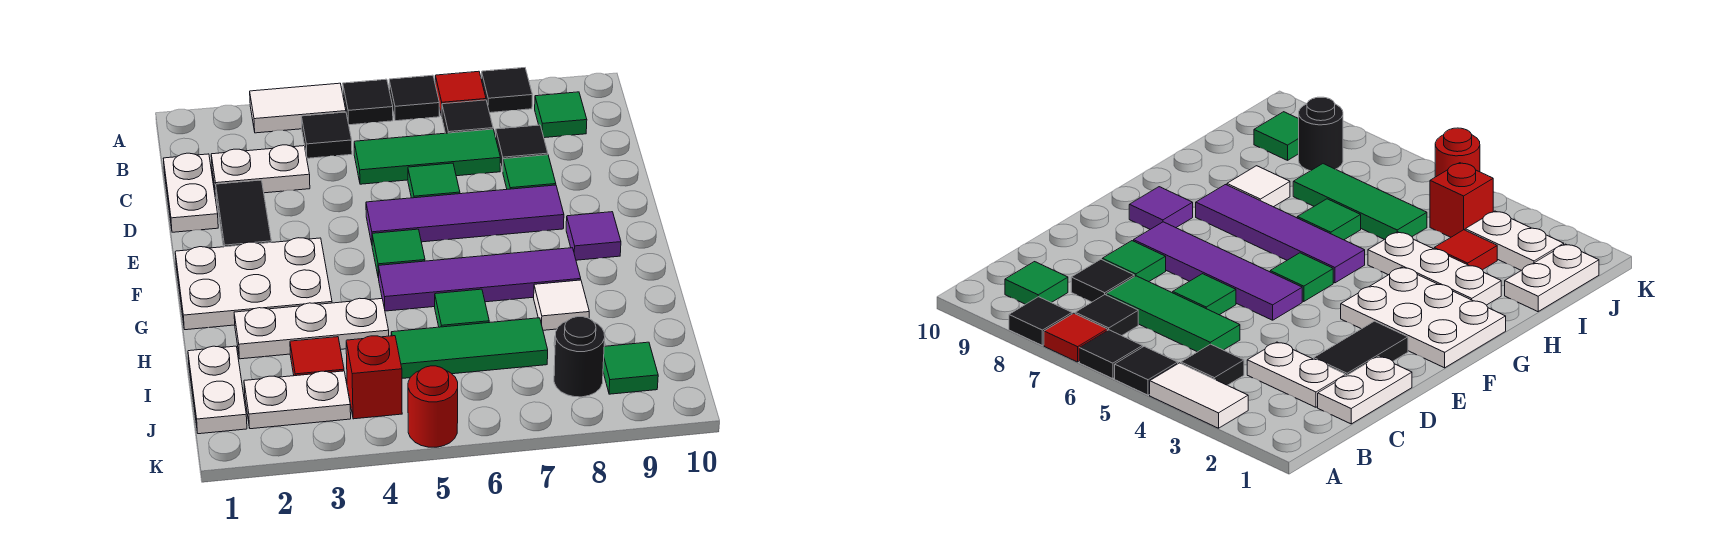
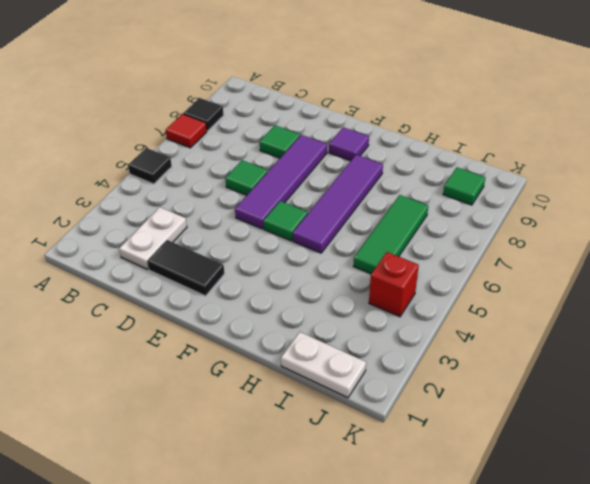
none -> white 1x2 tile [250,83,346,133]
none -> black 1x1 tile [389,75,439,121]
none -> black 1x1 tile [301,112,352,158]
none -> black 1x1 tile [442,100,493,133]

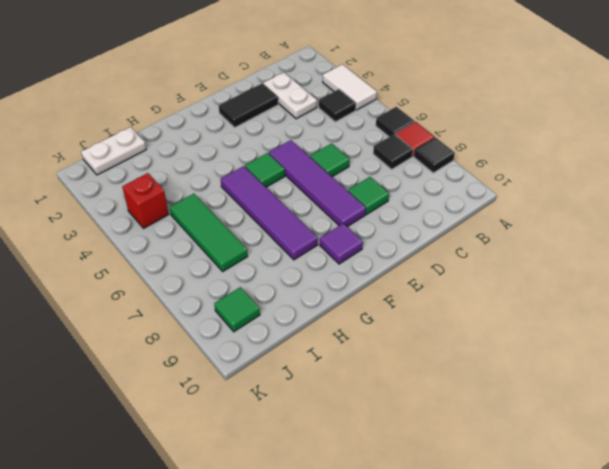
none -> black 1x1 tile [343,79,393,125]
none -> green 1x1 tile [535,92,587,138]
none -> white 1x2 plate [163,153,218,232]
none -> green 1x3 tile [354,129,500,184]

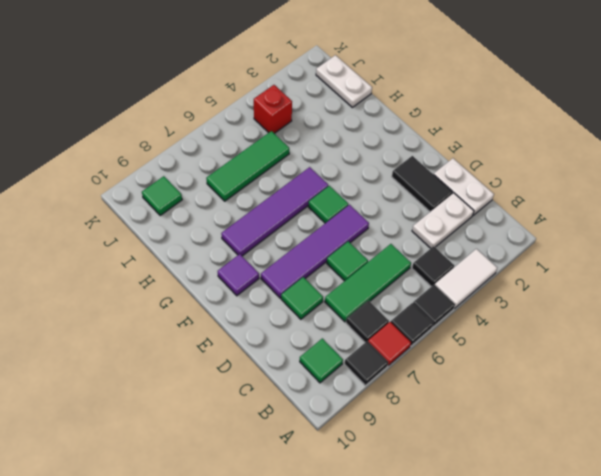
none -> black 1x1 tile [496,125,548,171]
none -> white 2x3 plate [175,238,332,330]
none -> white 1x3 plate [234,298,389,359]
none -> green 1x1 tile [435,289,489,327]

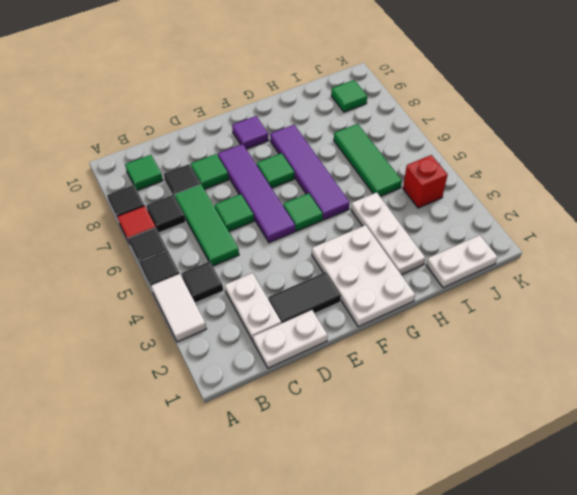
green 1x1 tile [257,153,294,188] -> green 1x1 tile moved to [435,289,489,327]
none -> white 1x1 tile [534,280,589,330]
none -> red 1x1 tile [290,337,344,376]
none -> white 1x2 plate [244,371,351,429]
none -> black 1x1 round brick [554,317,605,397]

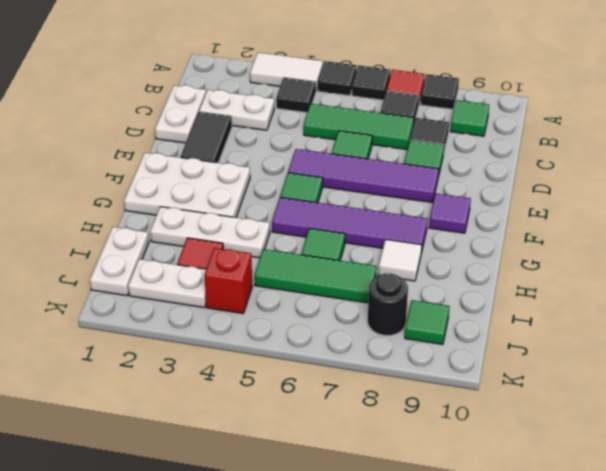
none -> red 1x1 round brick [408,366,458,447]

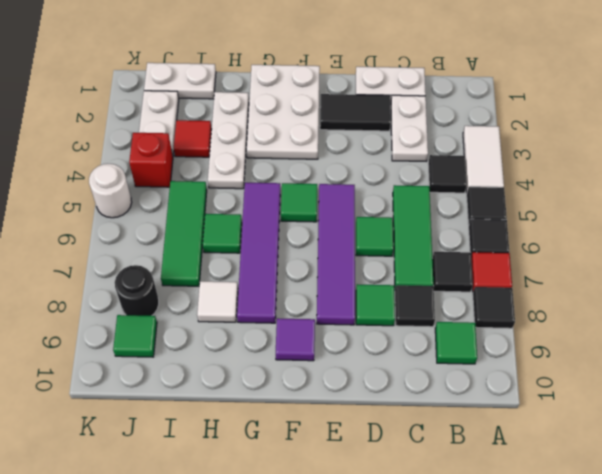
white 1x1 round brick [89,164,132,218] -> red 1x1 round brick [408,366,458,447]

